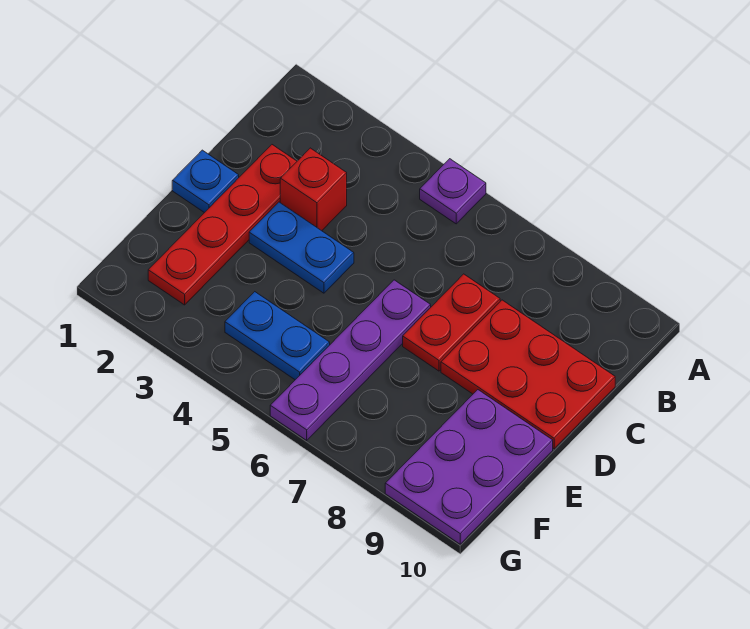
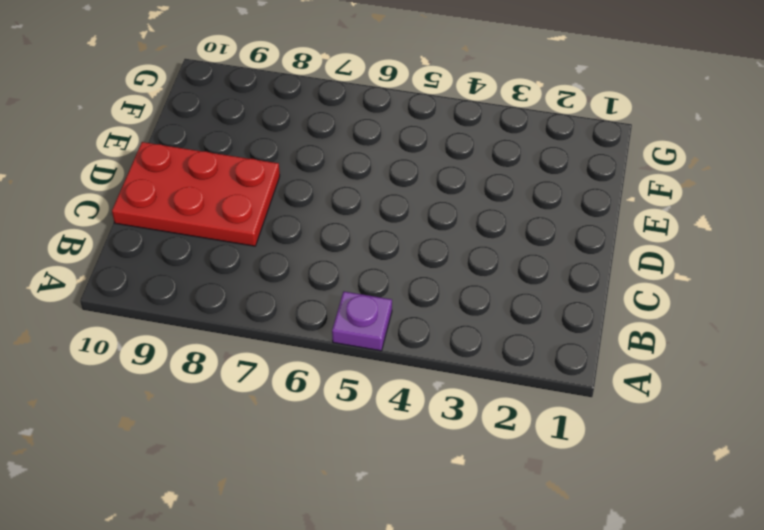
none -> red 1x4 plate [148,145,297,305]
none -> red 1x1 brick [280,148,347,231]

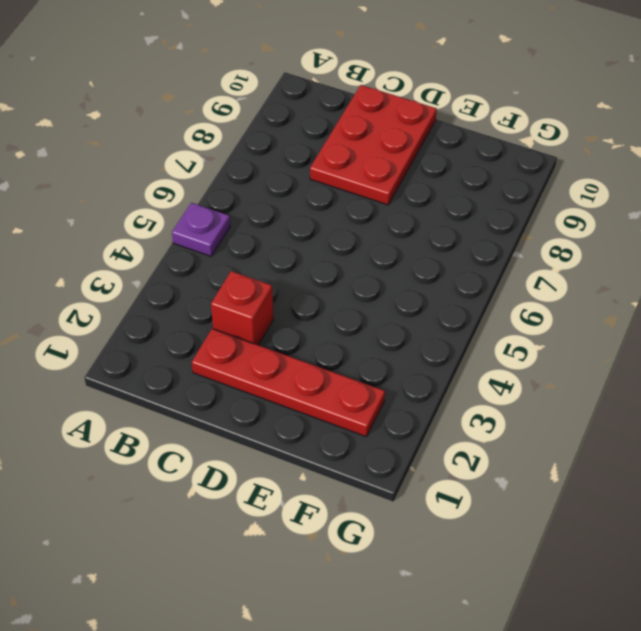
none -> red 1x2 plate [403,274,500,371]
none -> blue 1x1 plate [172,150,239,213]

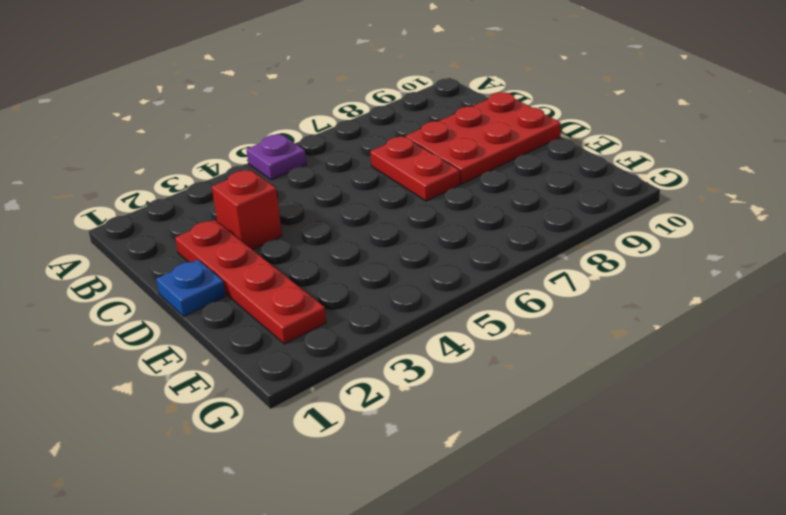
none -> blue 1x2 plate [249,202,354,293]
none -> purple 1x4 plate [270,280,431,440]

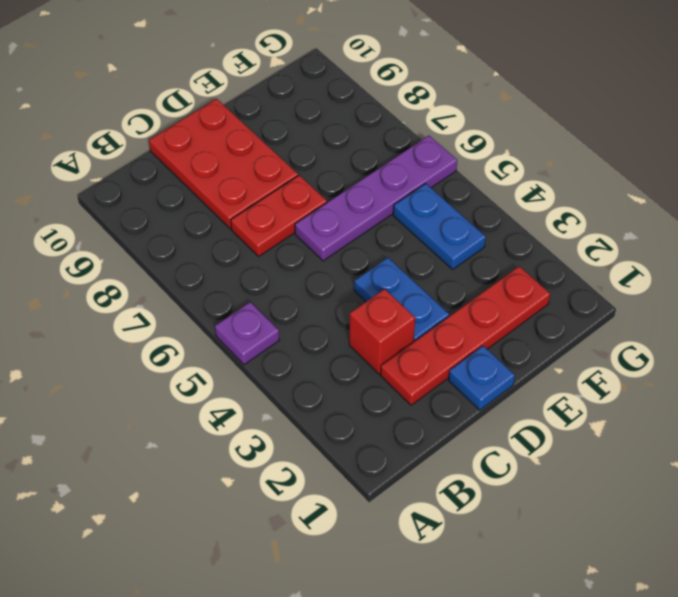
none -> purple 2x3 plate [385,390,553,544]

